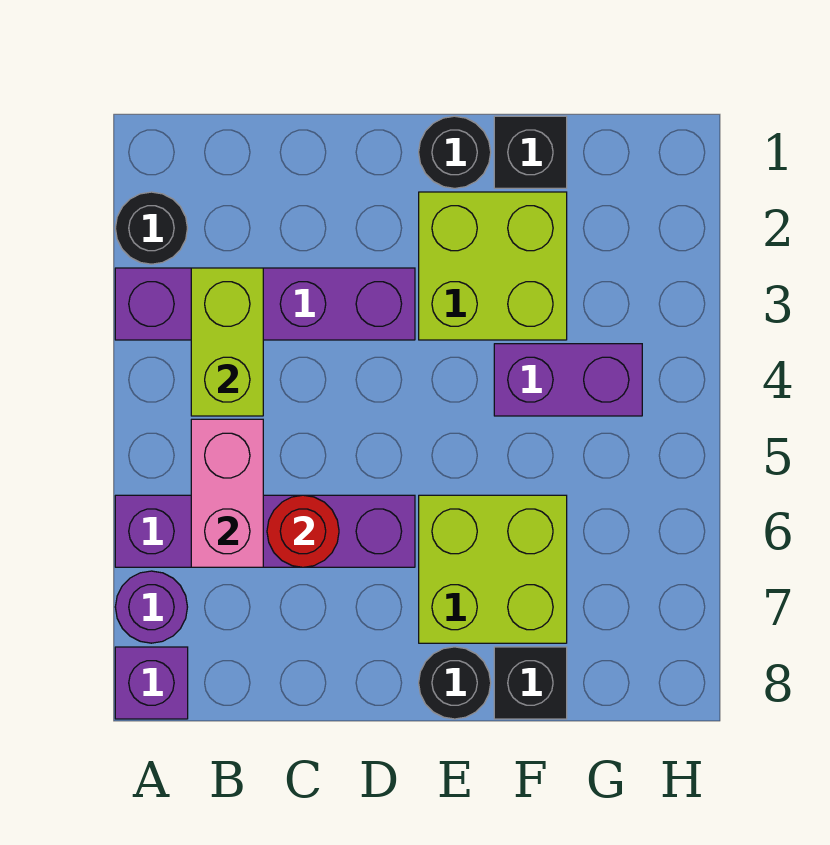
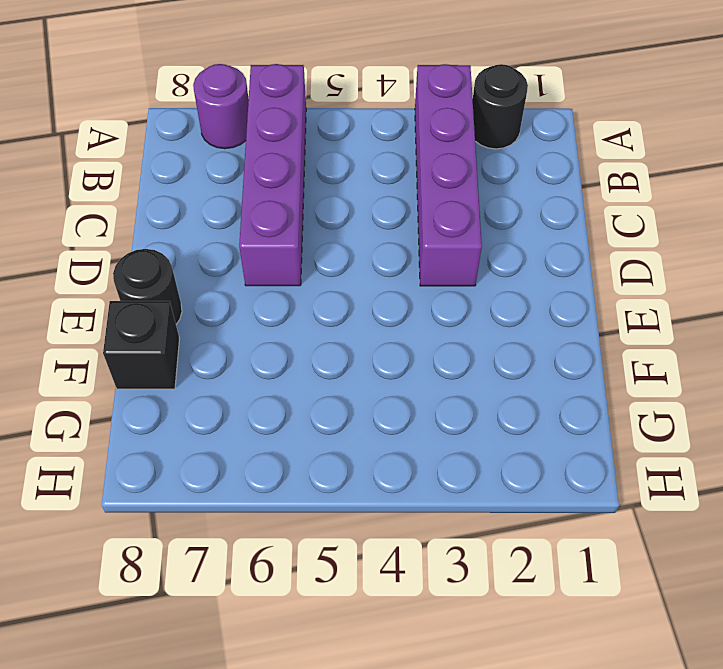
none -> purple 1x1 brick [115,647,188,719]
none -> black 1x1 round brick [419,116,491,188]
none -> lime 2x2 brick [419,192,567,340]

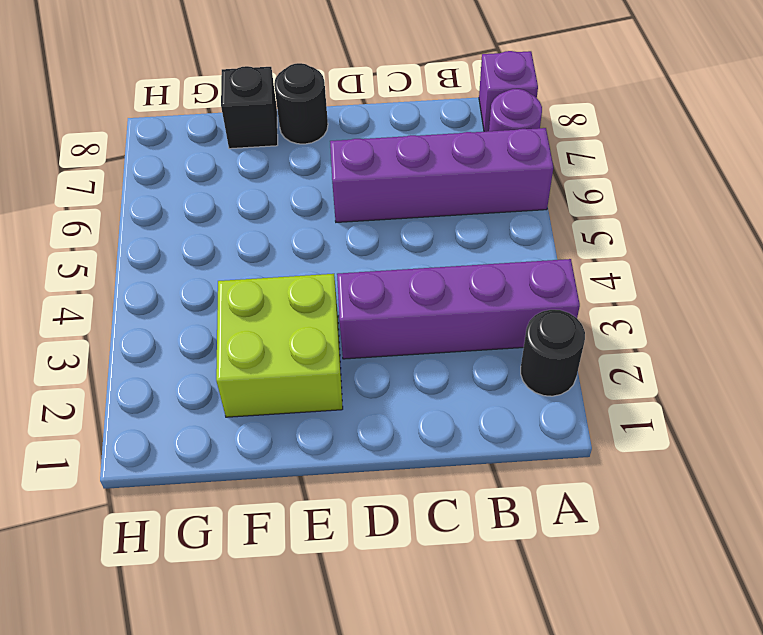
none -> black 1x1 round brick [419,116,491,188]
none -> lime 2x2 brick [419,495,567,643]
none -> black 1x1 brick [494,116,567,188]

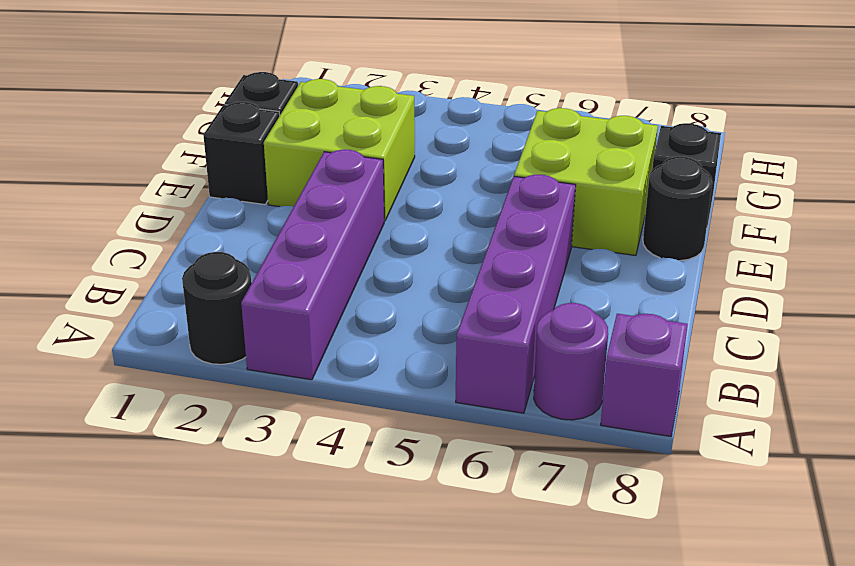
black 1x1 brick [203,102,280,205] -> black 1x1 round brick [419,116,491,188]
none -> purple 1x2 brick [494,344,642,416]
none -> lime 1x2 brick [191,268,263,416]
none -> pink 1x2 brick [191,419,263,567]

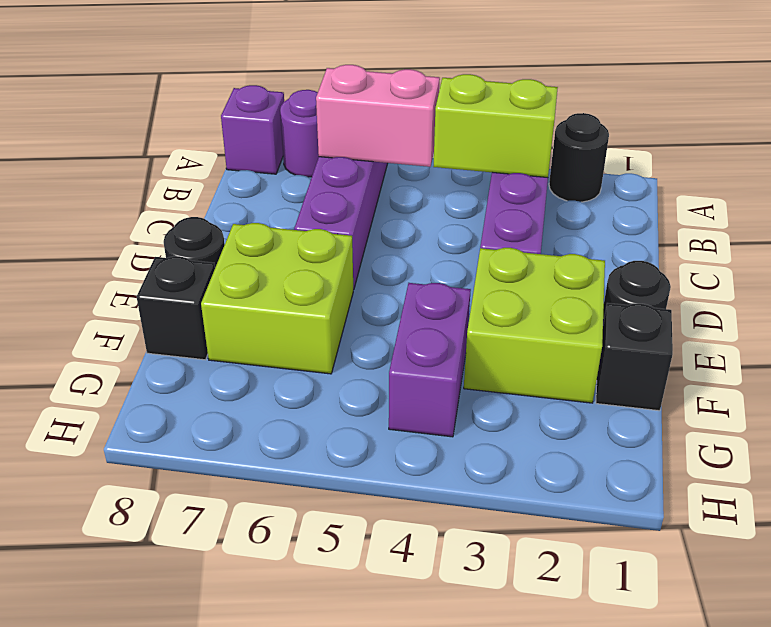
none -> red 1x1 round brick [267,495,339,567]

